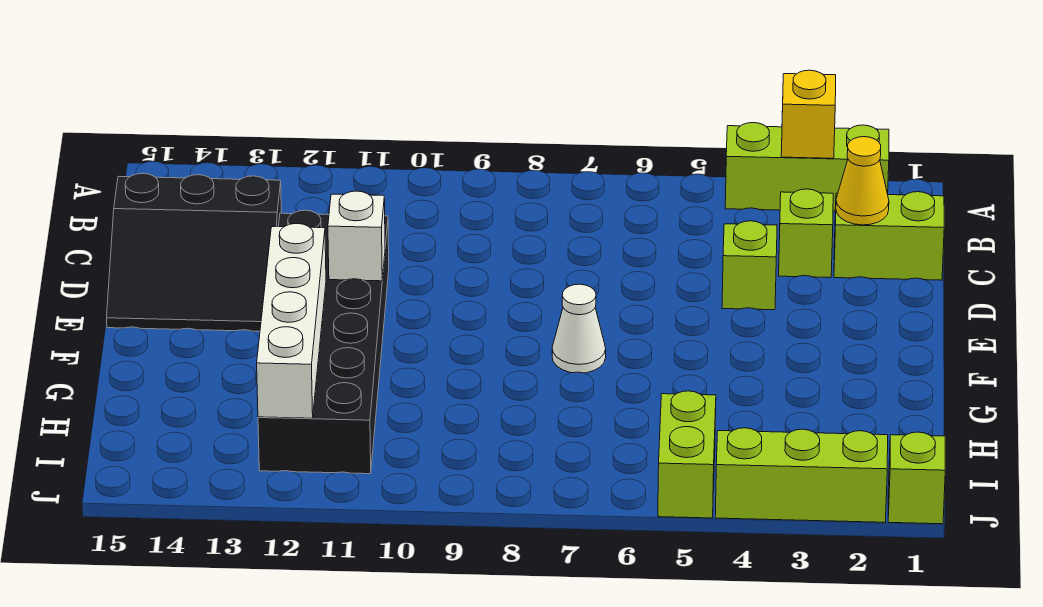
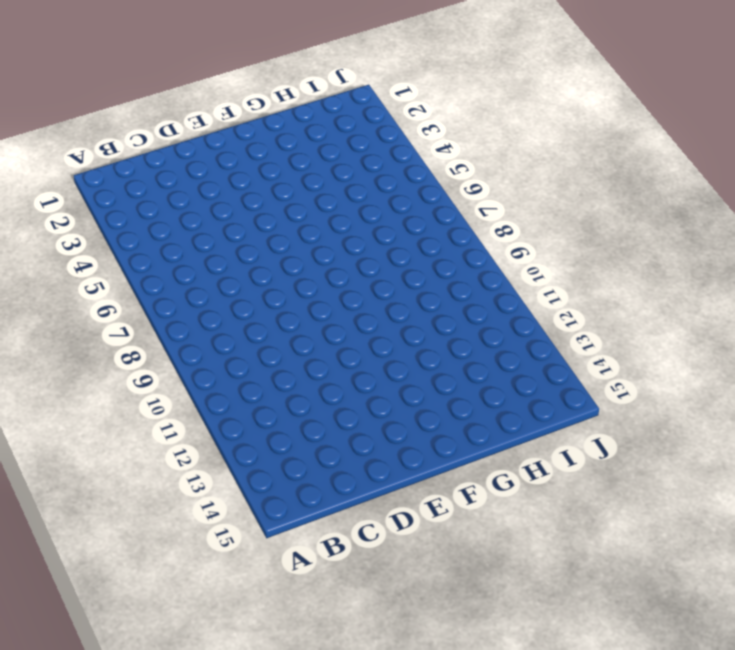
none -> lime 1x3 brick [725,123,889,211]
none -> lime 1x2 brick [834,192,944,280]
none -> lime 1x1 brick [779,189,833,278]

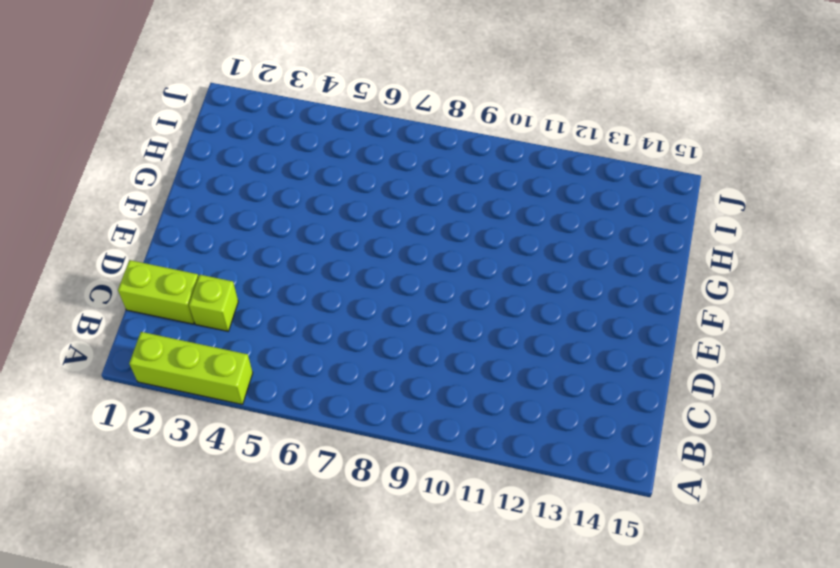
none -> black 3x3 slope [107,173,281,331]
none -> lime 1x1 brick [722,221,777,310]
none -> black 2x6 brick [258,210,389,474]

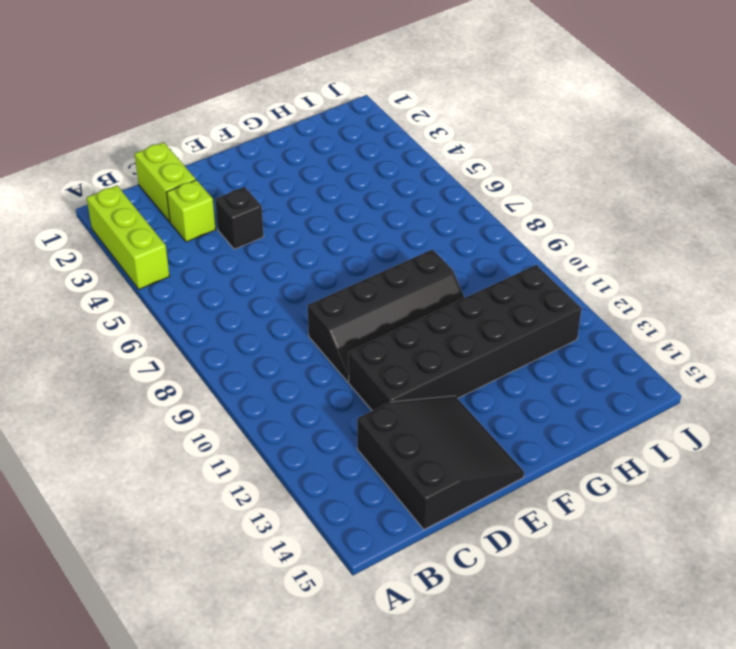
black 1x1 brick [215,187,264,249] -> lime 1x1 brick [722,221,777,310]
black 2x4 slope [308,250,464,382] -> none
none -> white 1x1 cone [552,284,606,373]
none -> lime 1x2 brick [658,391,716,518]
none -> lime 1x1 brick [888,432,945,524]

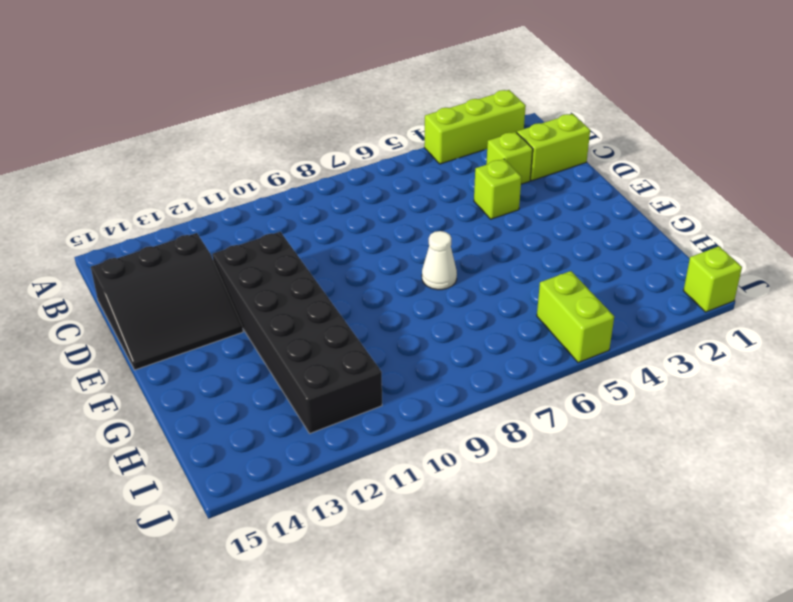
none -> lime 1x3 brick [715,428,888,522]
none -> yellow 1x1 brick [781,70,836,158]
none -> yellow 1x1 cone [836,137,889,225]

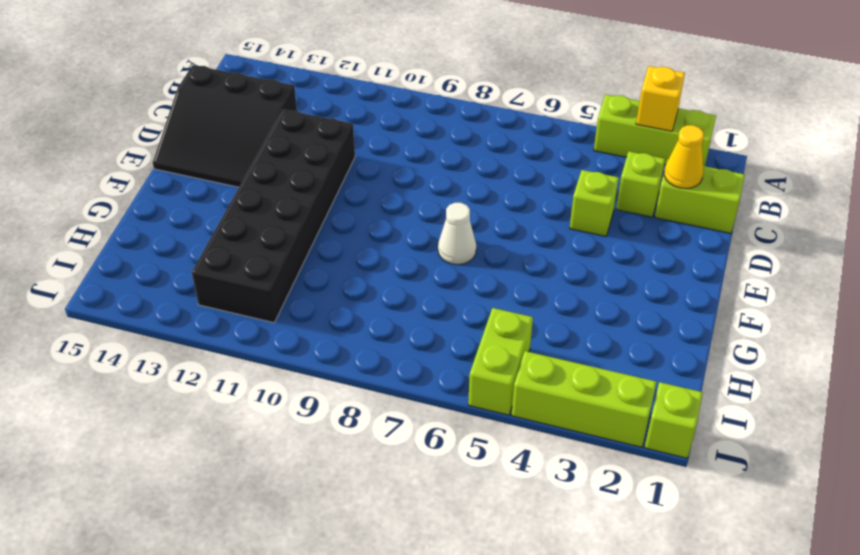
none -> white 1x1 brick [328,191,385,281]
none -> white 1x4 brick [257,223,326,418]

